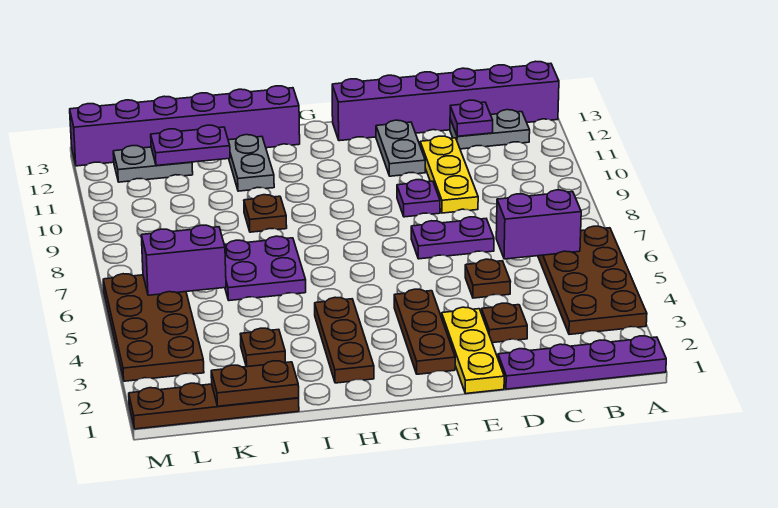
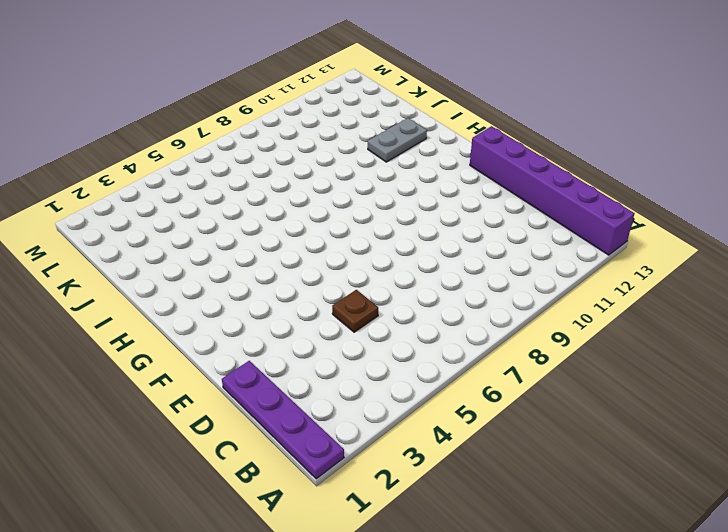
none -> brown 2x4 plate [538,226,647,335]
none -> grey 1x2 plate [450,110,530,149]
none -> brown 1x1 plate [481,303,527,343]

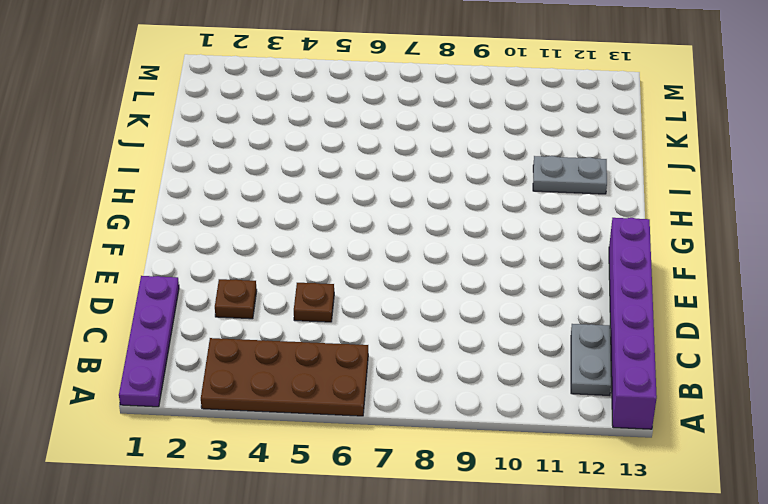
none -> purple 1x2 plate [411,217,494,259]
none -> yellow 1x3 plate [420,136,478,213]
none -> yellow 1x3 plate [442,307,504,394]

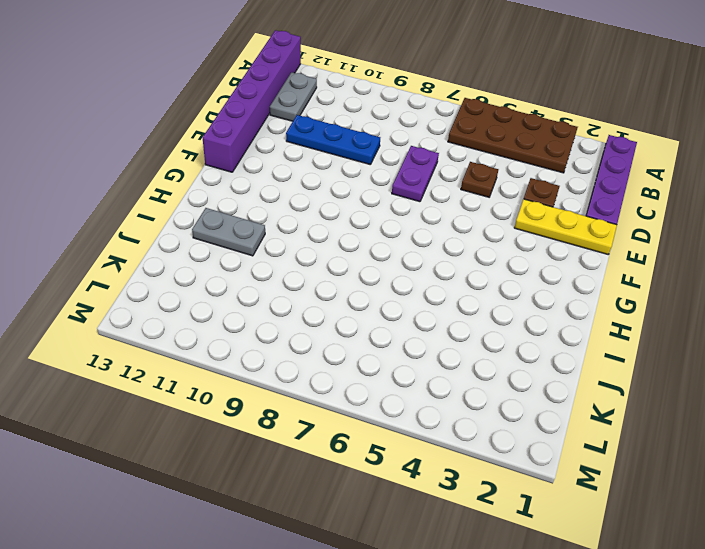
blue 1x3 plate [286,115,380,165] -> yellow 1x3 plate [420,136,478,213]
none -> purple 1x1 plate [397,180,440,217]
none -> grey 1x2 plate [376,120,425,176]
none -> brown 1x3 plate [394,289,455,374]

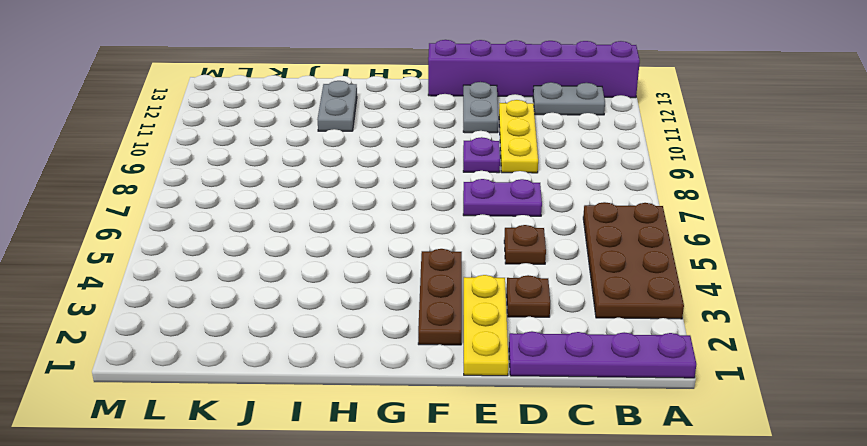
none -> brown 1x3 plate [315,297,374,383]
none -> purple 1x6 brick [70,86,300,166]
none -> purple 2x2 plate [225,236,306,301]

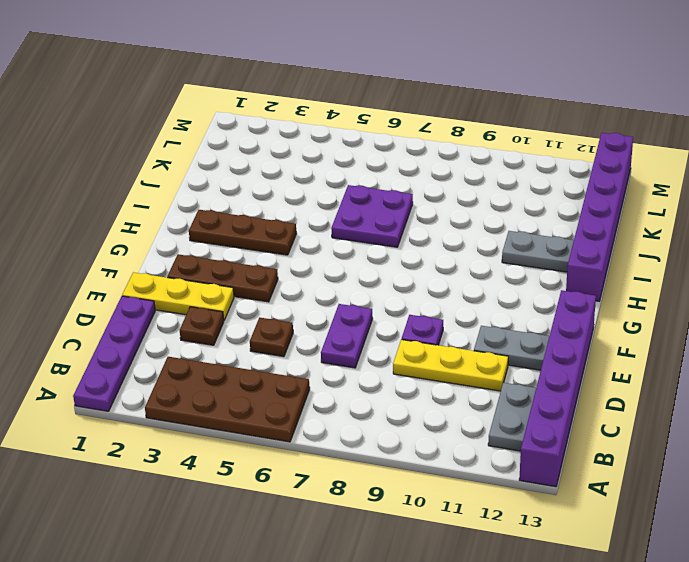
none -> brown 1x1 plate [244,195,287,232]
none -> brown 1x4 plate [129,383,299,429]
none -> brown 1x1 plate [240,328,285,367]

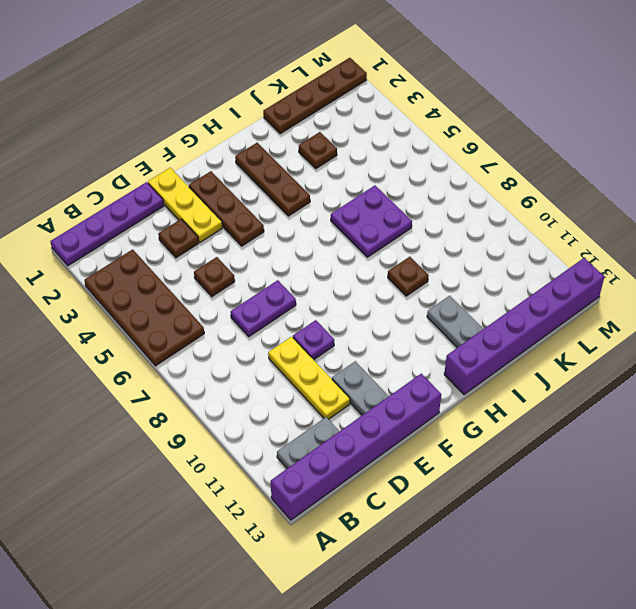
none -> grey 1x2 plate [113,146,193,182]
none -> brown 2x4 plate [103,274,204,381]
none -> purple 1x2 brick [496,190,581,259]

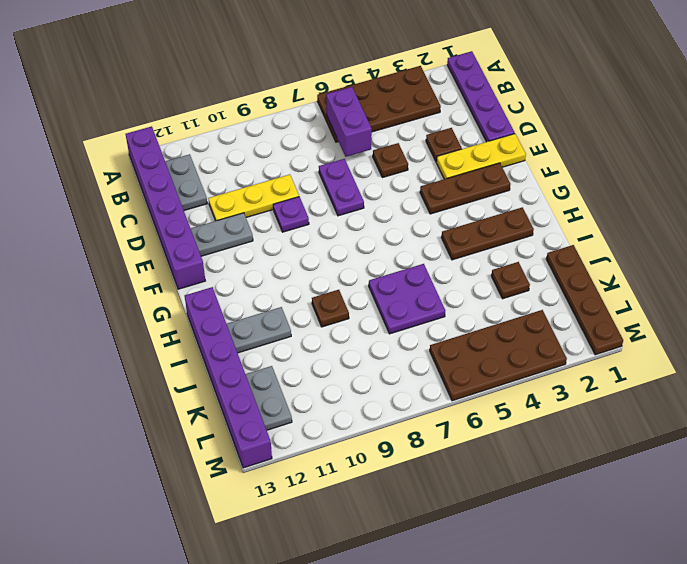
none -> purple 1x1 plate [450,100,493,136]
none -> brown 1x2 plate [211,361,299,406]
none -> purple 1x2 plate [151,125,230,166]

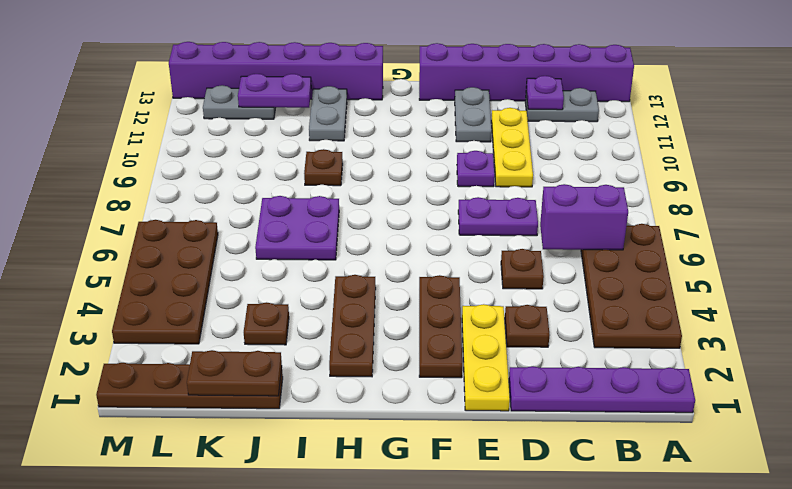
none -> purple 1x2 brick [141,225,226,295]

